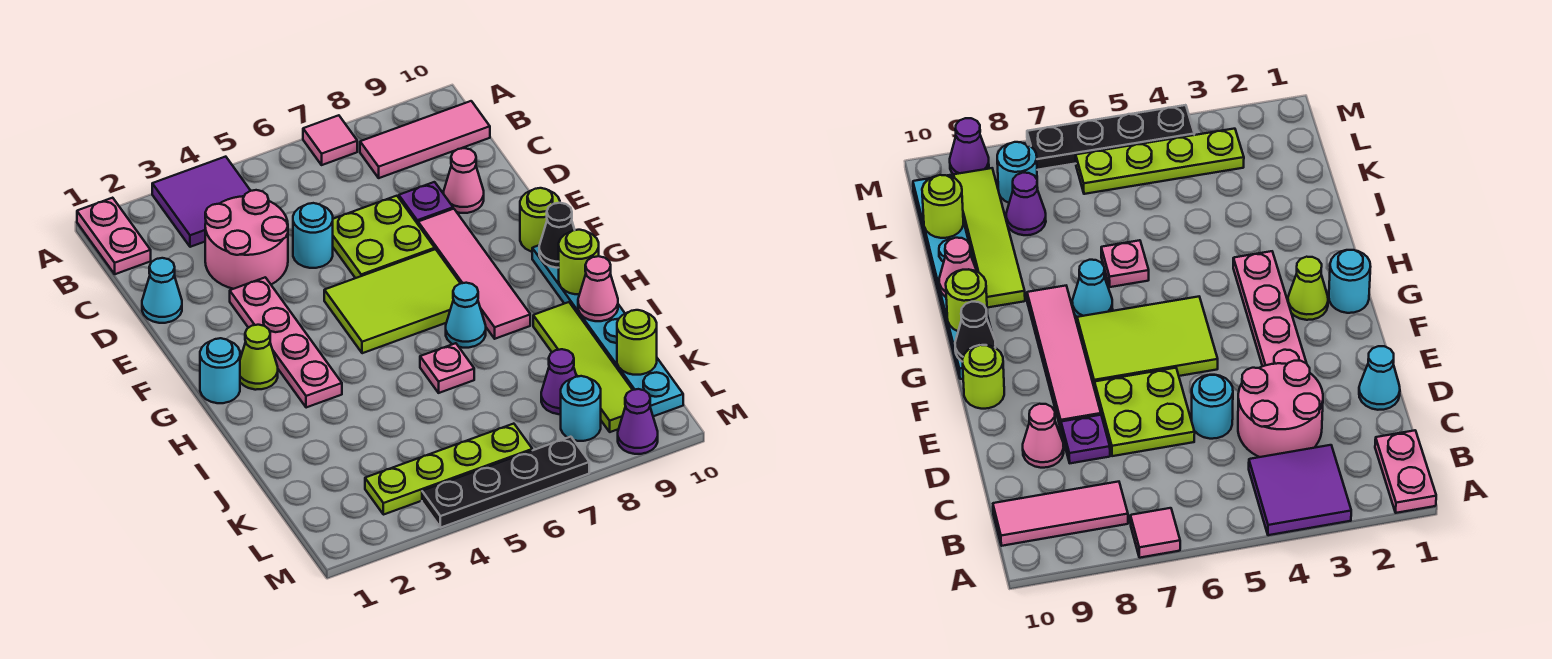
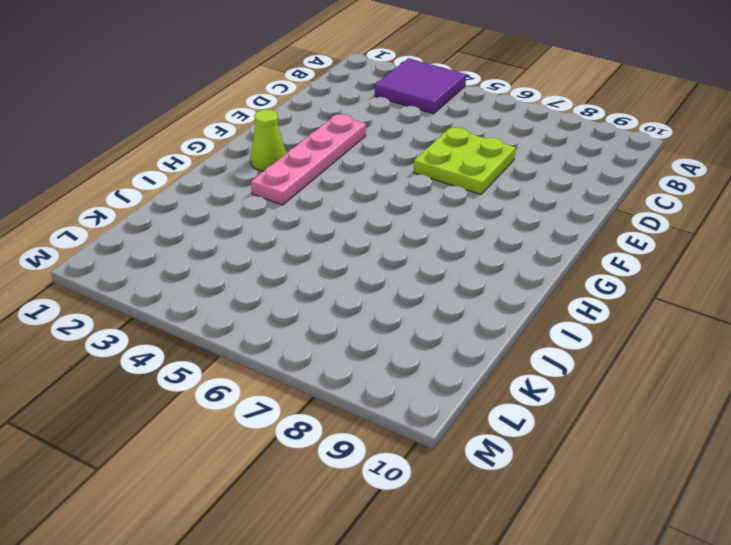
none -> pink 1x2 plate [77,198,151,274]
none -> pink 1x1 tile [303,115,357,165]
none -> pink 1x3 tile [360,101,490,178]

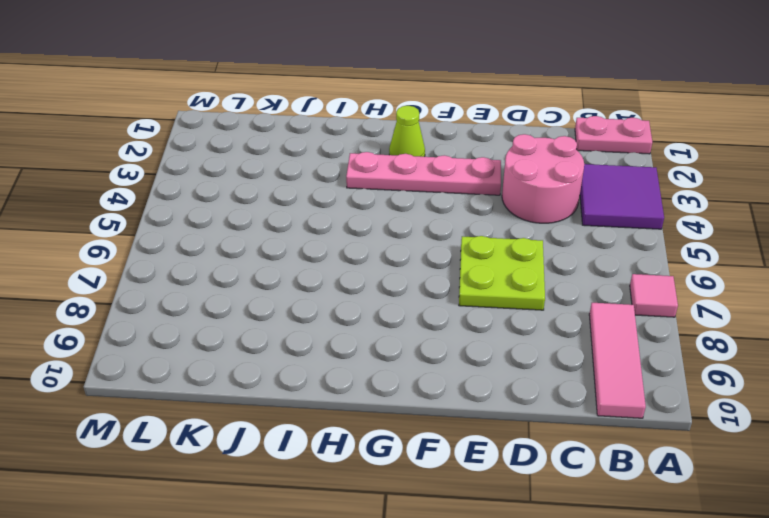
none -> cyan 1x1 cone [142,258,182,323]
none -> cyan 1x1 round brick [293,203,333,268]
none -> purple 1x1 plate [399,182,453,224]

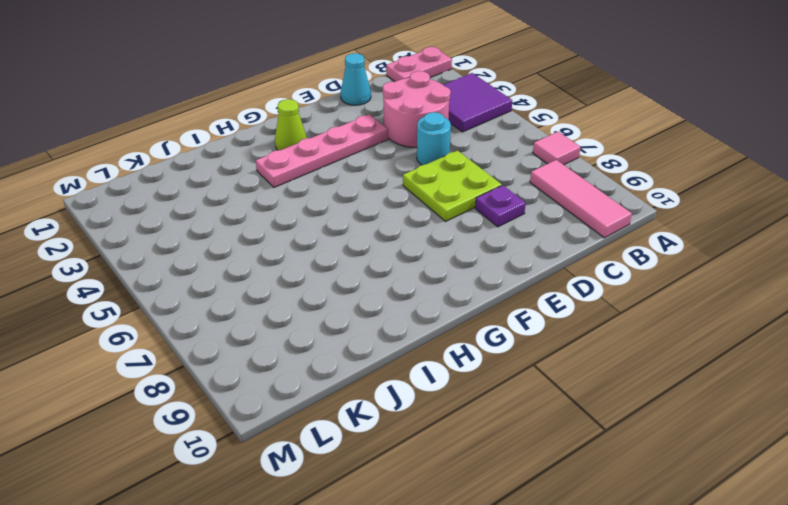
none -> pink 1x1 cone [444,148,484,213]
none -> pink 1x4 tile [418,209,530,339]
none -> lime 2x3 tile [324,249,461,353]

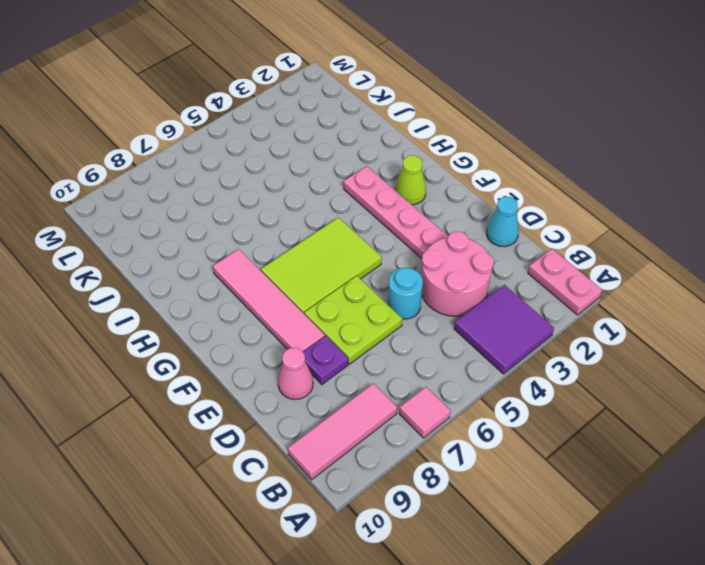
none -> lime 1x1 round brick [520,188,560,252]
none -> cyan 1x1 round brick [200,338,240,403]
none -> cyan 1x6 plate [532,245,683,416]

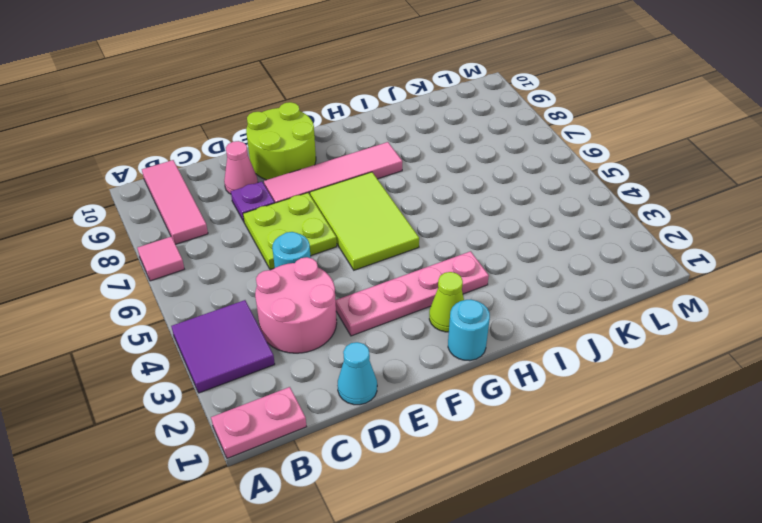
lime 2x2 round brick [246,102,316,180] -> lime 1x1 round brick [520,188,560,252]
none -> cyan 1x6 plate [532,245,683,416]
none -> cyan 1x1 cone [446,283,486,348]
none -> pink 1x1 plate [420,343,474,393]

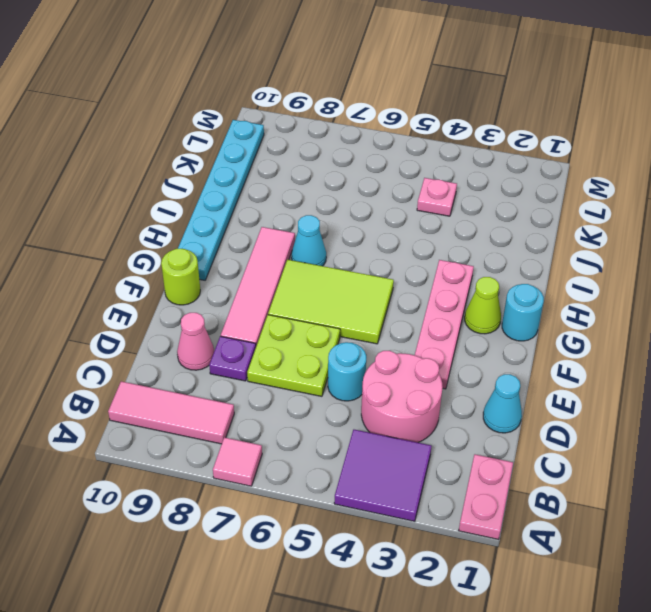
pink 1x1 plate [417,178,457,216] -> pink 1x1 plate moved to [420,343,474,393]
none -> lime 1x4 tile [533,302,632,432]
none -> purple 1x1 cone [541,349,577,414]
none -> lime 1x4 plate [365,424,532,515]

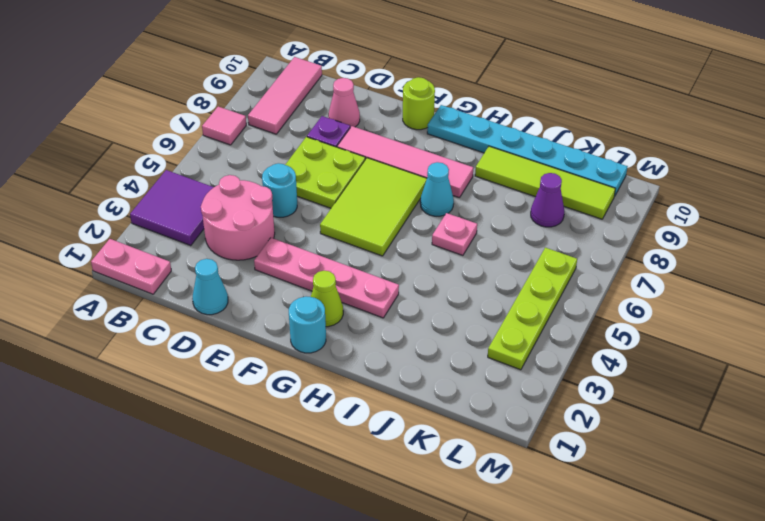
none -> cyan 1x1 round brick [561,376,601,441]
none -> black 1x4 plate [422,437,589,528]
none -> purple 1x1 cone [618,389,658,454]

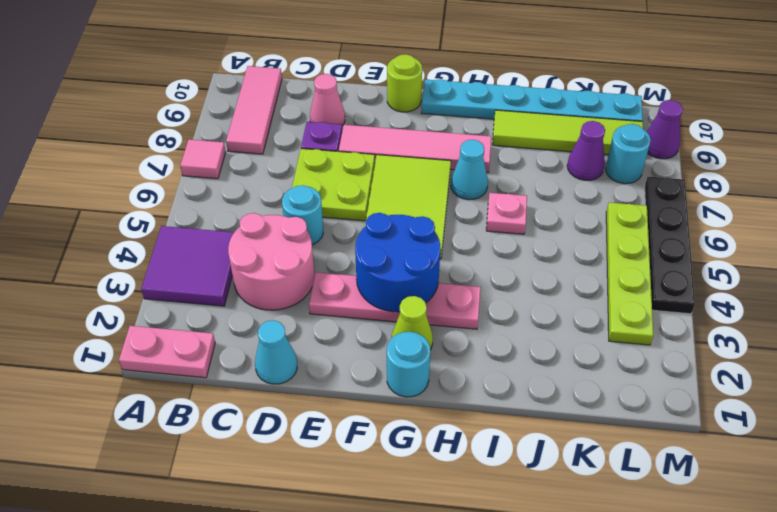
blue 2x2 round brick [355,213,440,312] -> none
none -> black 1x1 cone [539,203,575,268]
none -> lime 1x1 round brick [559,230,599,294]
none -> pink 1x1 cone [578,256,618,321]

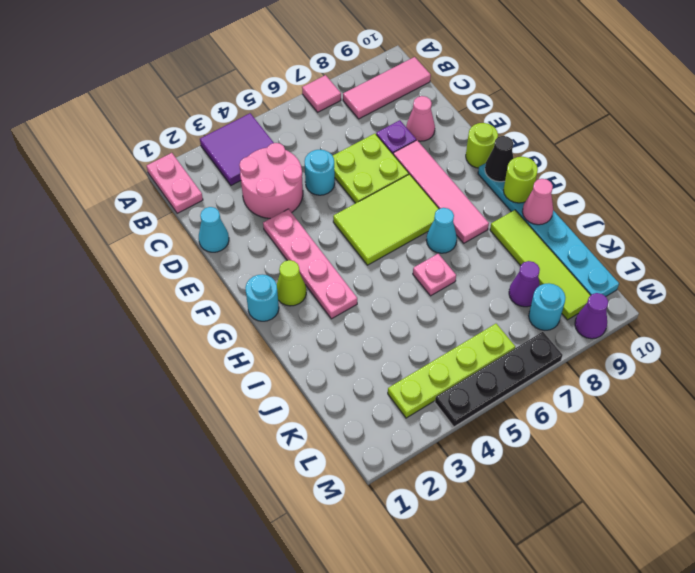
none -> lime 1x1 round brick [617,310,657,375]

